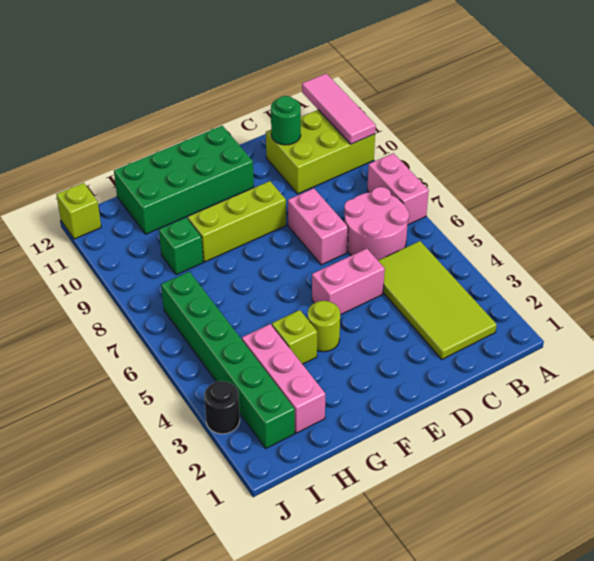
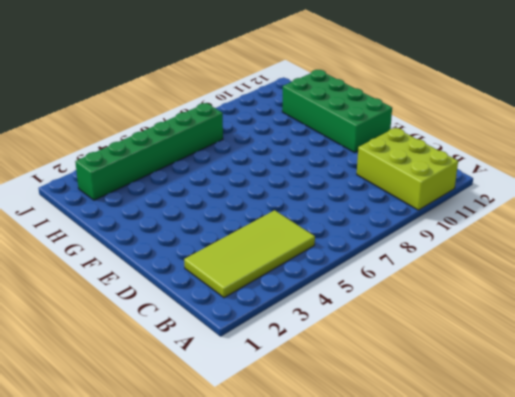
none -> pink 1x2 brick [367,153,429,225]
none -> pink 2x2 round brick [344,187,409,260]
none -> pink 1x2 brick [312,249,385,315]

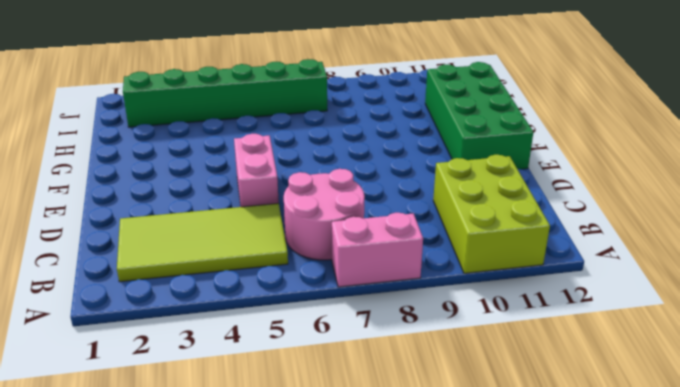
none -> pink 1x2 brick [288,188,348,265]
none -> lime 1x3 brick [187,181,286,262]
none -> lime 1x1 round brick [308,301,340,352]

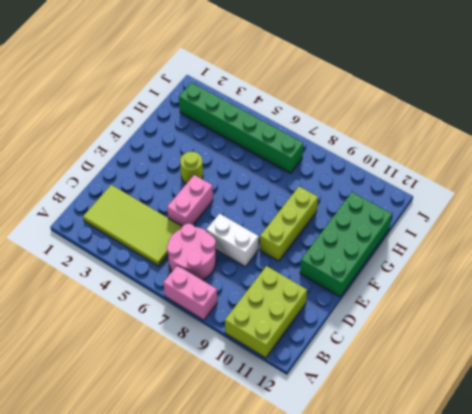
white 1x2 brick [206,214,259,267] -> pink 1x2 brick [288,188,348,265]
none -> lime 1x1 brick [272,310,317,364]
none -> pink 1x3 brick [242,324,325,433]
none -> green 1x1 brick [159,217,203,275]

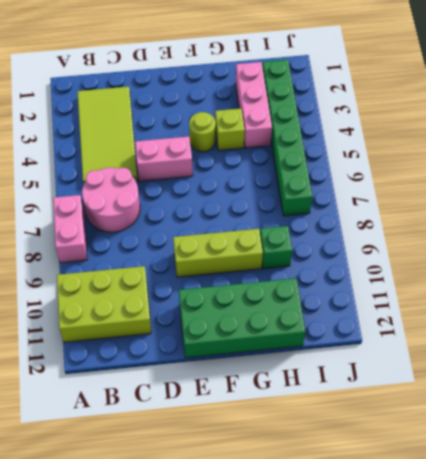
none -> pink 1x2 brick [288,188,348,265]
none -> black 1x1 round brick [204,381,240,434]
none -> lime 1x1 brick [56,183,101,239]

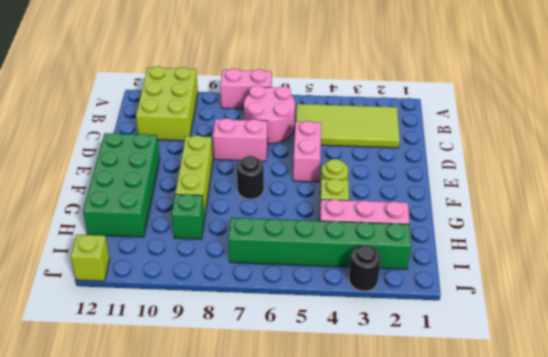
black 1x1 round brick [237,156,264,199] -> none
none -> pink 1x3 tile [302,74,376,144]
none -> green 1x1 round brick [271,96,301,145]

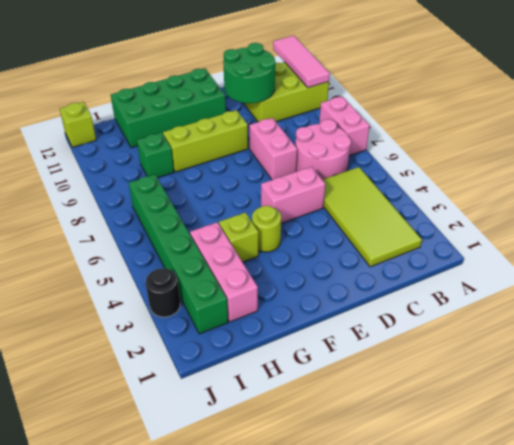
green 2x2 round brick [223,43,275,103] -> green 1x1 round brick [271,96,301,145]

